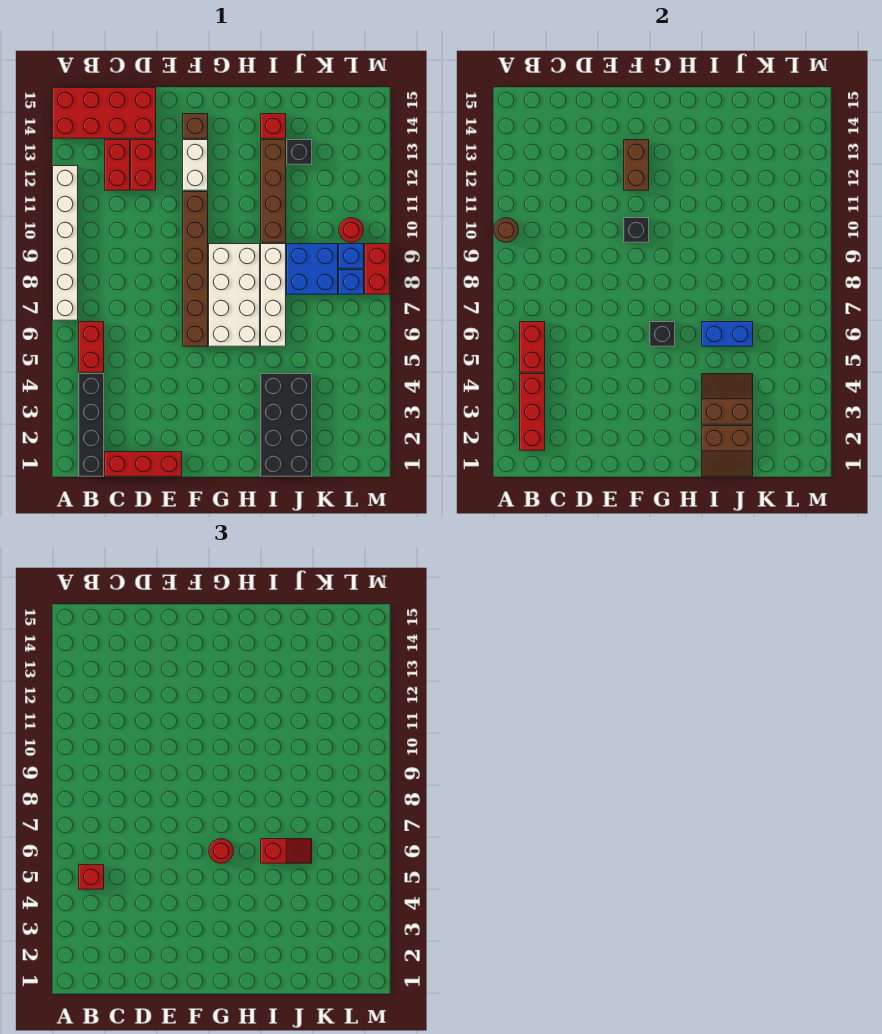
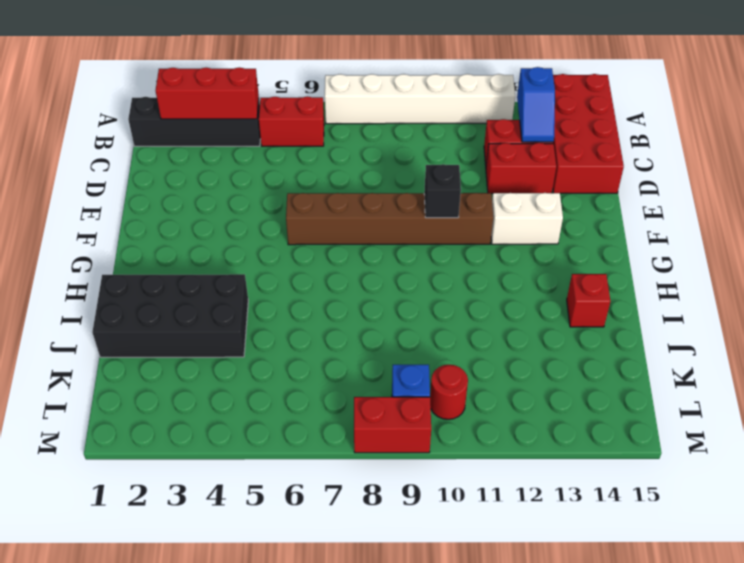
blue 1x2 slope [517,67,555,142] -> none
none -> red 1x3 brick [105,452,182,476]
none -> brown 1x1 brick [183,114,208,138]
none -> white 2x4 brick [209,244,260,346]
none -> white 1x4 brick [261,244,286,346]

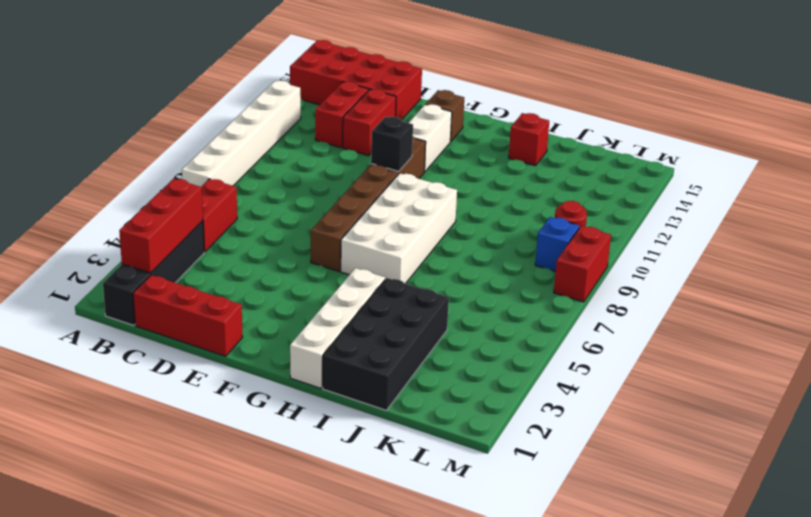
white 1x4 brick [290,268,385,388] -> white 1x4 brick moved to [261,244,286,346]
none -> brown 1x4 brick [261,140,286,242]
none -> blue 2x2 brick [287,244,338,294]
none -> black 1x1 brick [287,140,312,164]
none -> blue 1x1 brick [339,270,364,294]

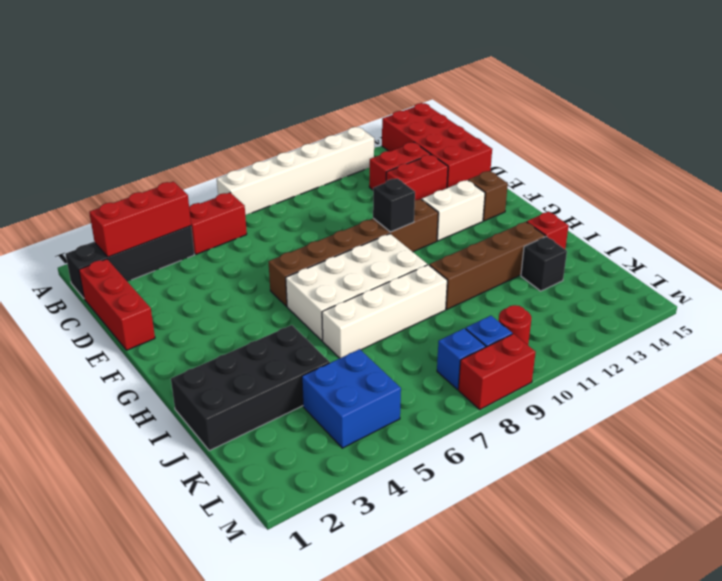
blue 2x2 brick [302,349,401,448] -> blue 2x2 brick moved to [287,244,338,294]
none -> brown 1x1 round brick [494,218,518,242]
none -> red 1x2 brick [520,322,545,372]
none -> brown 1x2 brick [624,140,649,190]
none -> black 1x1 brick [650,322,675,346]

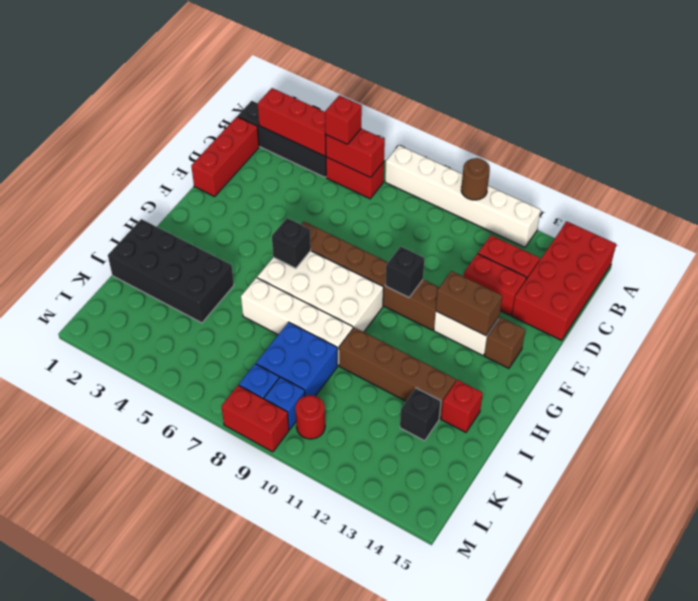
none -> brown 2x2 slope [702,426,753,476]
none -> brown 2x2 slope [702,374,753,424]
none -> blue 1x2 brick [702,322,753,346]
none -> red 1x1 round brick [209,839,233,863]

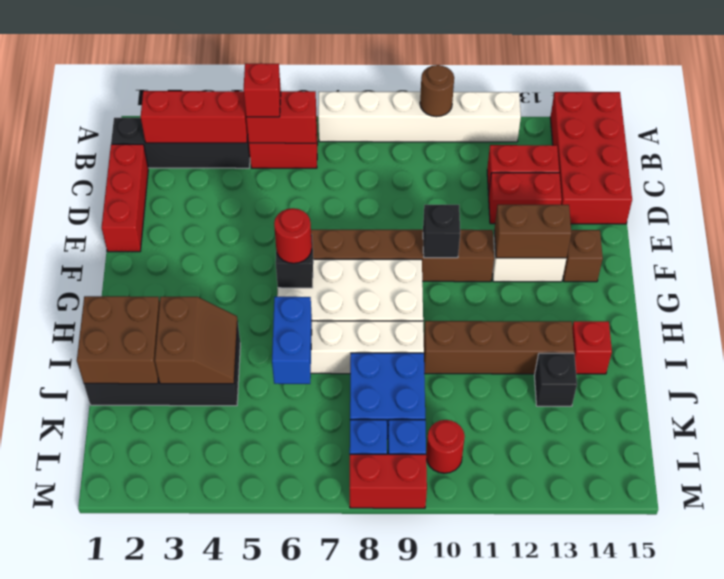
brown 2x2 brick [77,296,160,384] -> brown 2x2 slope [702,426,753,476]
none -> red 1x2 slope [261,839,312,863]

